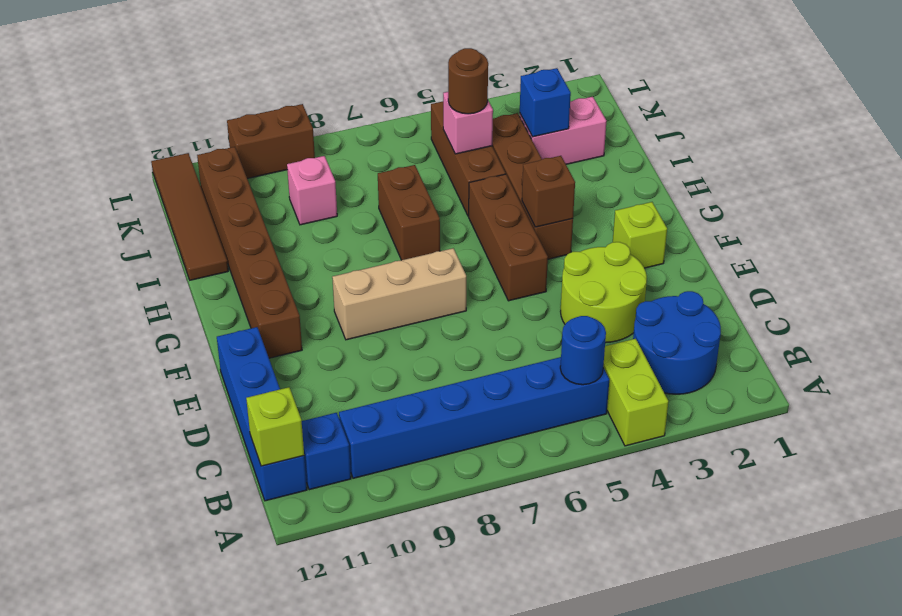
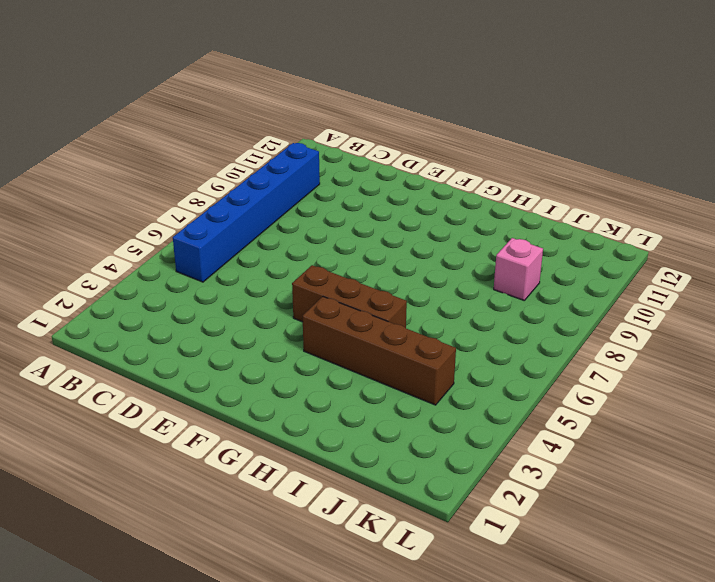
none -> lime 1x2 brick [603,339,668,446]
none -> blue 2x2 round brick [633,291,721,394]
none -> blue 1x1 brick [302,413,351,490]

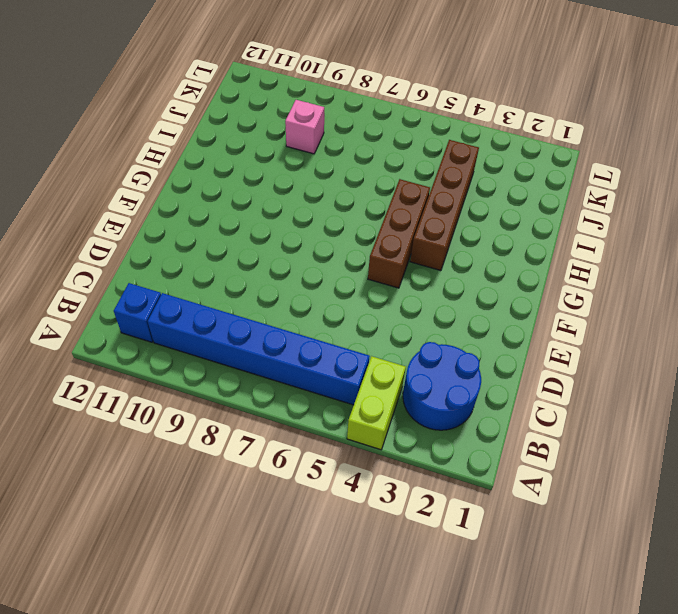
none -> blue 1x4 brick [217,327,307,501]
none -> lime 2x2 round brick [561,242,647,343]
none -> lime 1x1 brick [613,202,667,268]

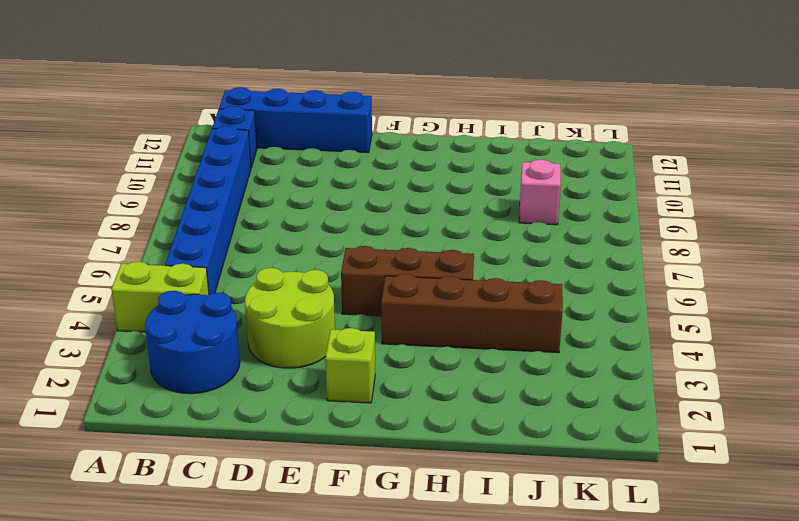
none -> tan 1x3 brick [332,248,466,340]
none -> brown 1x6 brick [197,147,302,358]
none -> brown 1x2 brick [378,165,440,260]

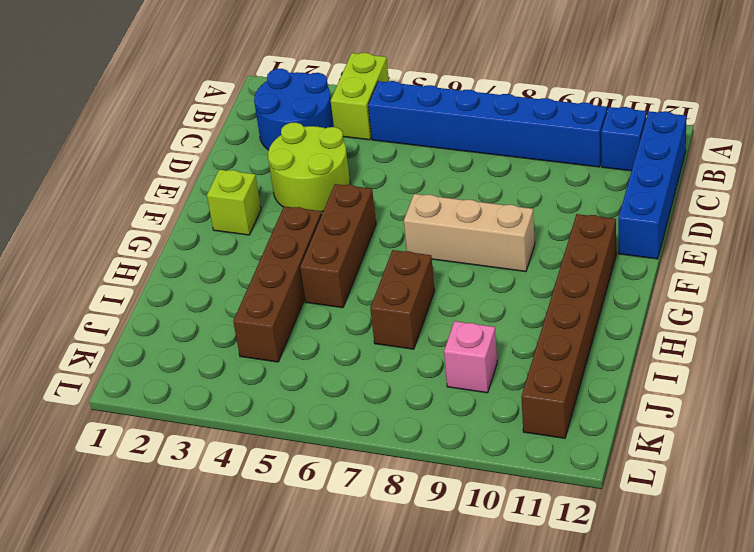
none -> brown 1x3 brick [431,101,506,216]
none -> brown 1x4 tile [151,153,228,280]
none -> pink 1x2 brick [520,97,606,164]

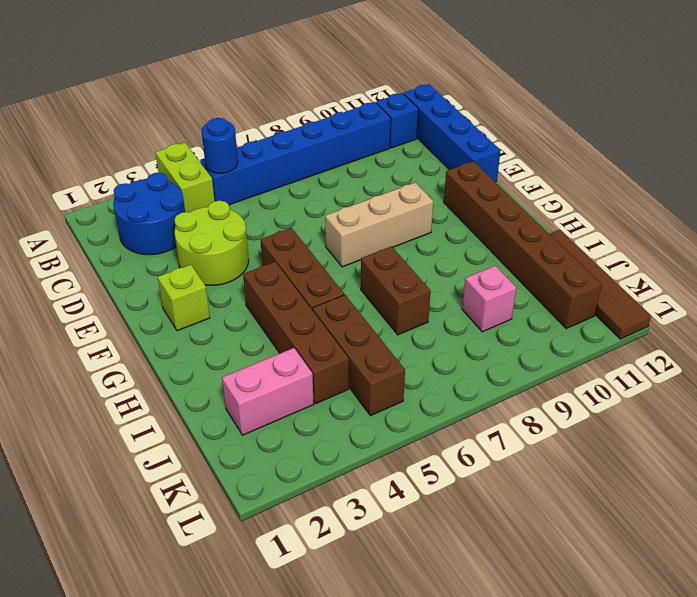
none -> brown 1x2 brick [227,104,315,179]
none -> lime 1x1 brick [246,387,304,466]
none -> brown 1x1 brick [522,156,575,227]

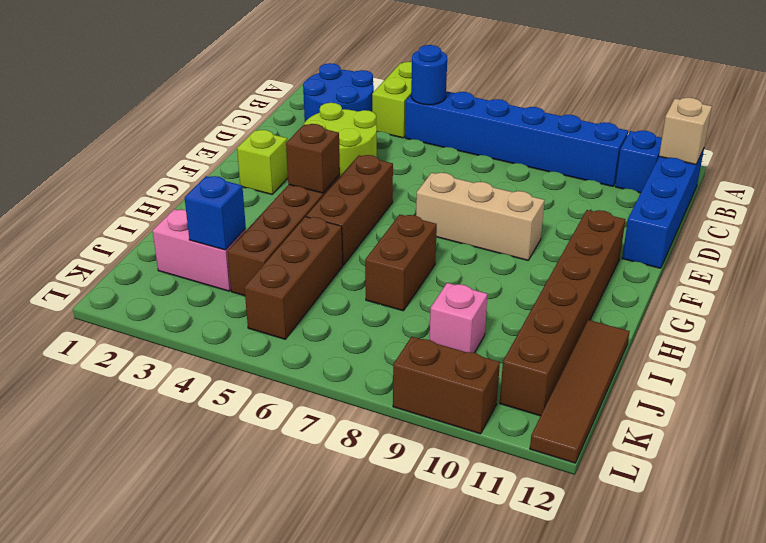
tan 1x1 brick [659,98,712,165] -> lime 1x1 brick [246,387,304,466]
none -> pink 1x1 brick [443,92,493,154]
none -> brown 1x1 round brick [448,48,488,114]

